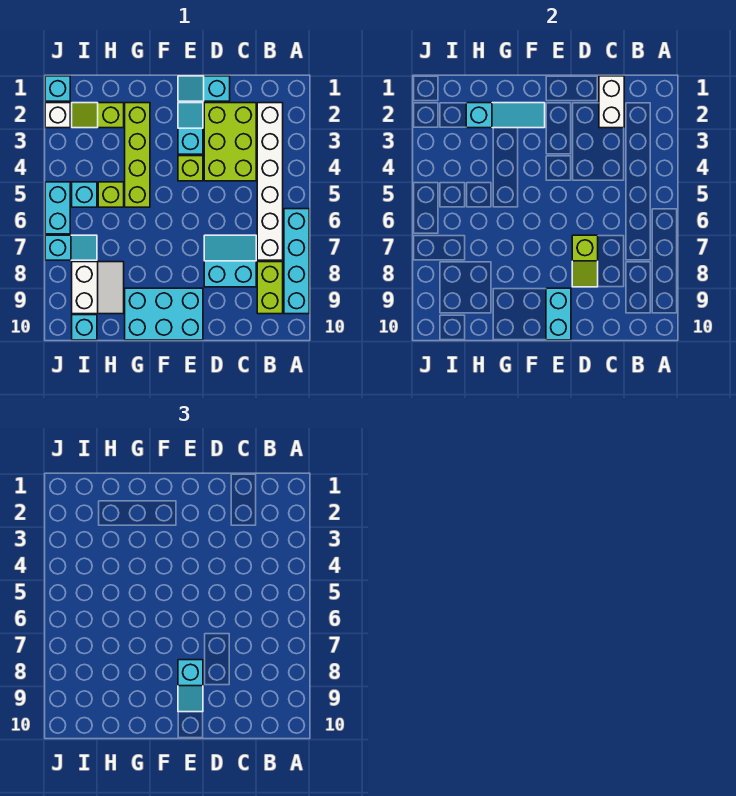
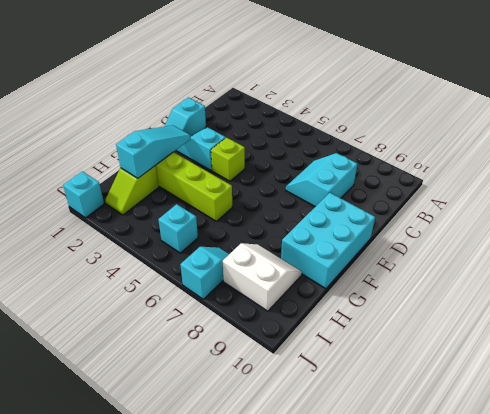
none -> cyan 1x4 brick [284,209,309,314]
none -> white 1x6 brick [257,103,283,260]
none -> lime 1x2 brick [257,262,283,314]

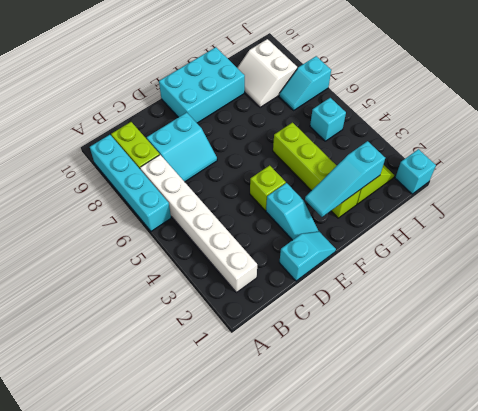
none -> lime 2x3 brick [204,103,256,181]
none -> lime 1x1 brick [98,182,124,207]
none -> cyan 1x1 brick [72,315,97,340]

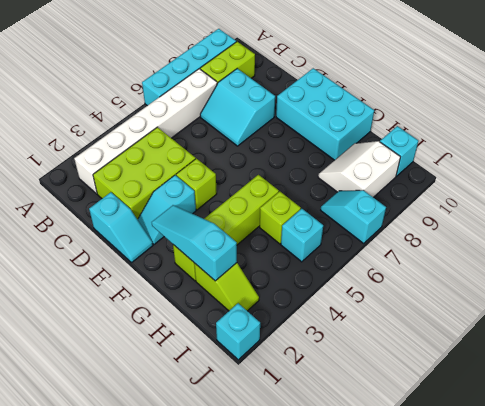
none -> white 1x1 brick [45,103,70,128]
none -> cyan 1x2 brick [45,182,70,234]
none -> white 1x2 brick [599,76,624,128]

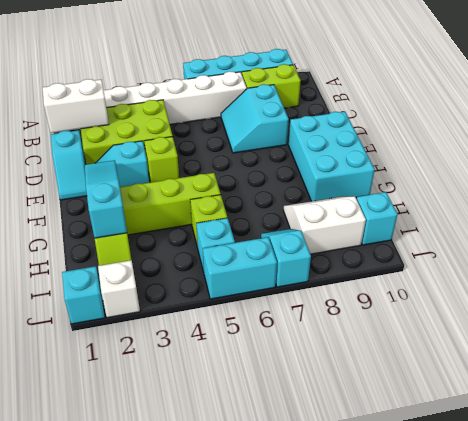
none -> lime 1x2 slope [572,235,598,287]
none -> cyan 1x2 brick [546,288,571,340]
none -> cyan 1x2 slope [178,660,203,712]

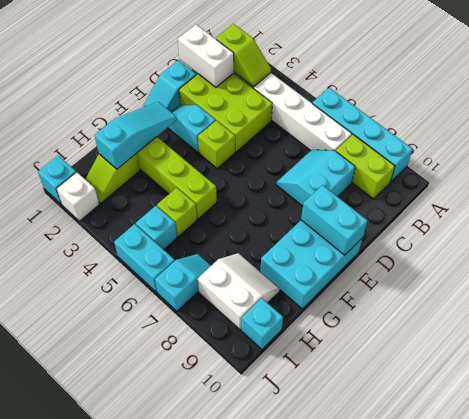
lime 1x2 slope [216,24,271,87] -> lime 1x2 slope moved to [572,235,598,287]
none -> cyan 1x2 slope [178,660,203,712]

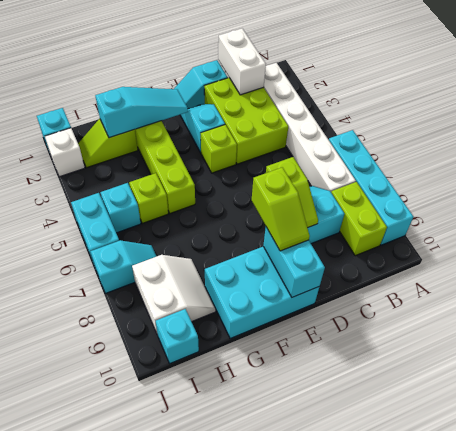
lime 1x2 slope [252,167,310,251] -> cyan 1x2 slope [178,660,203,712]

